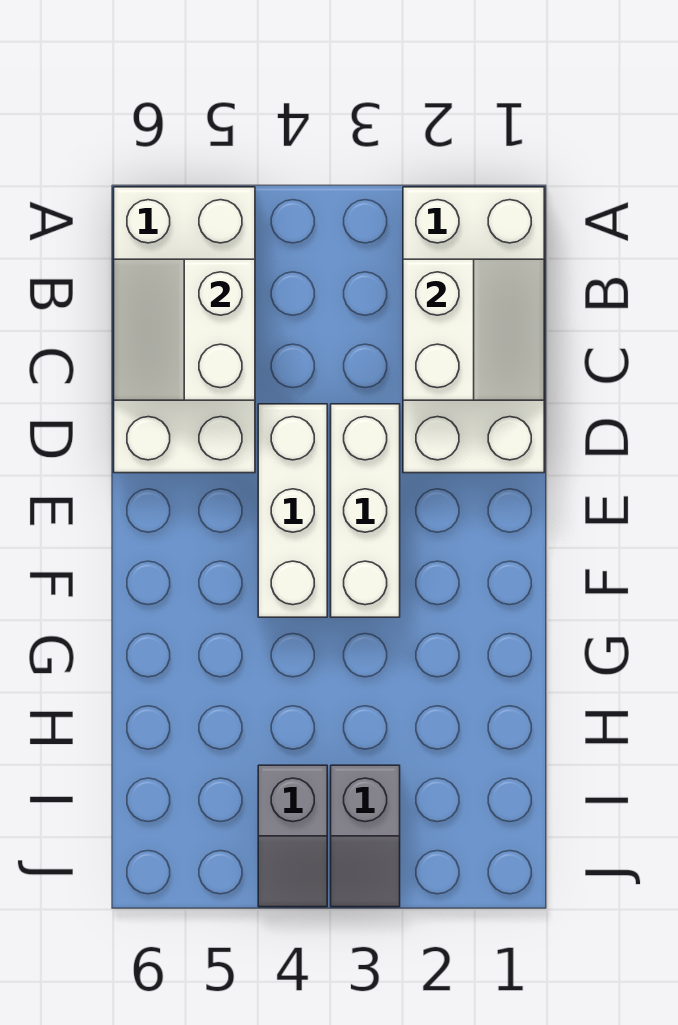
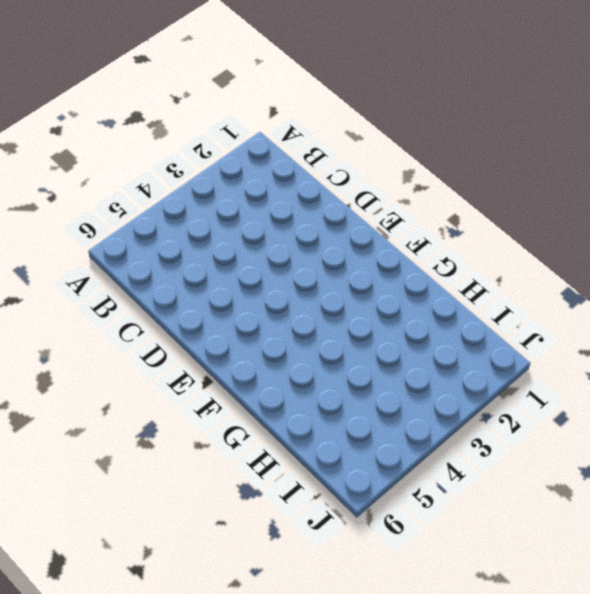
none -> white 2x4 brick [403,187,544,473]
none -> white 2x4 brick [114,187,255,473]

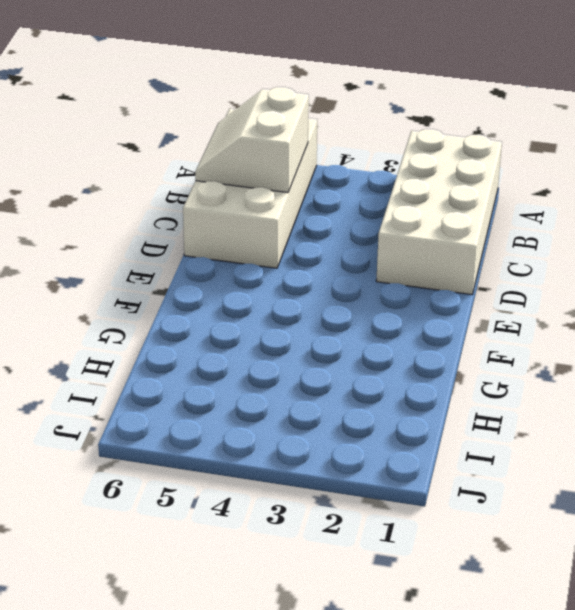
none -> white 1x3 brick [331,404,400,617]
none -> white 1x3 brick [258,404,327,617]

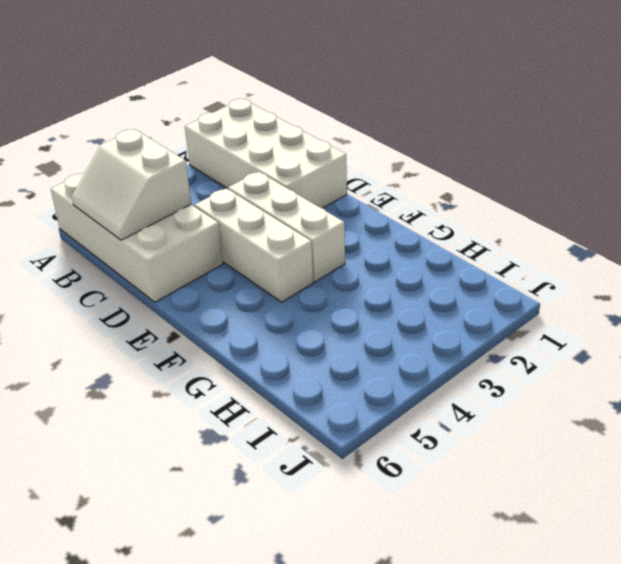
none -> grey 1x2 slope [331,765,400,907]
none -> grey 1x2 slope [258,765,327,907]

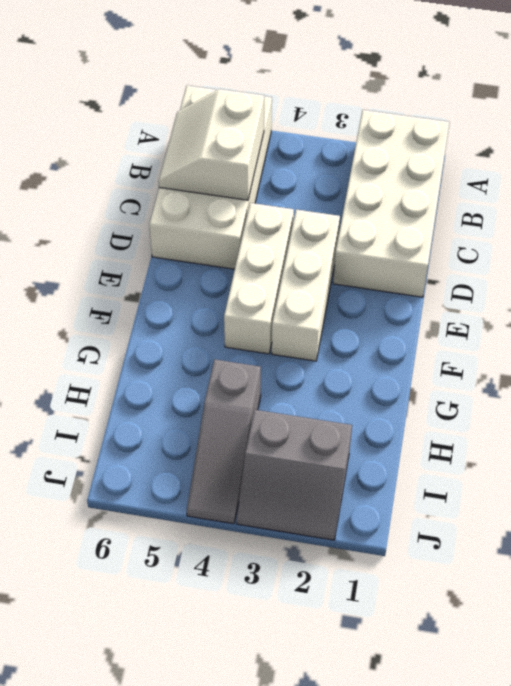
grey 1x3 slope [187,359,261,524] -> grey 1x2 slope [258,765,327,907]
grey 2x2 slope [237,410,352,540] -> grey 1x2 slope [331,765,400,907]
none -> white 2x2 slope [403,259,544,400]

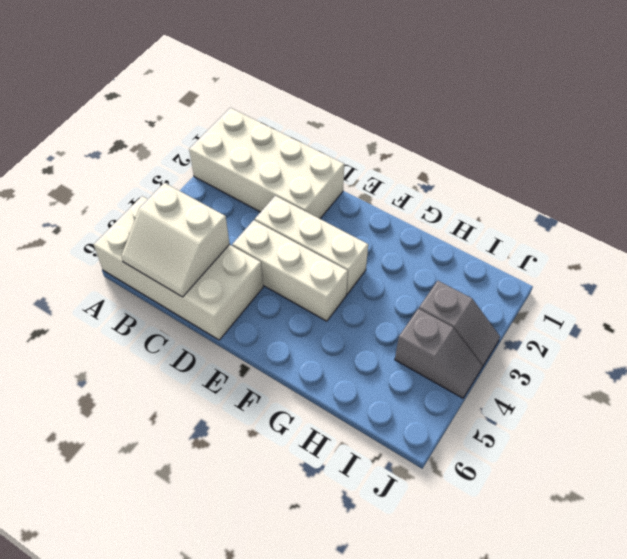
none -> white 2x2 slope [403,259,544,400]

